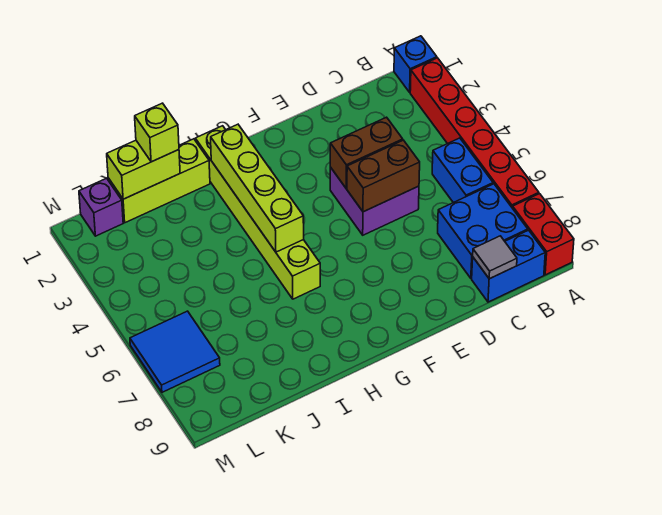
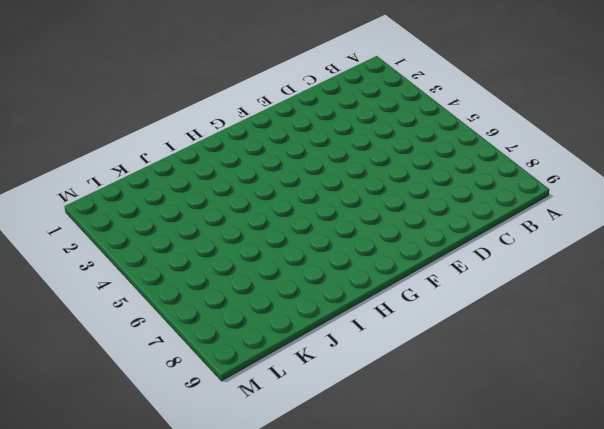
none -> blue 1x1 brick [394,36,437,92]
none -> red 1x6 brick [410,58,539,208]
none -> red 1x2 brick [513,194,574,275]

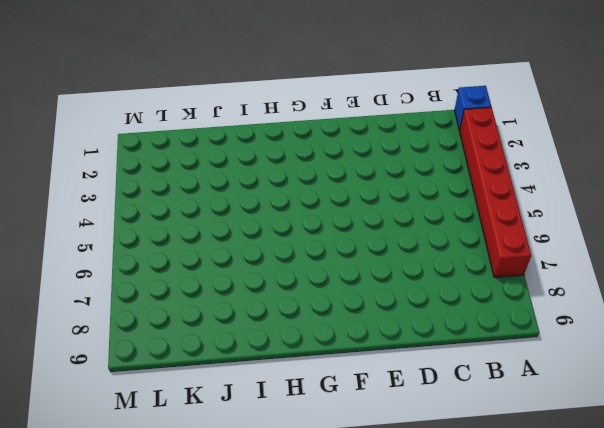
none -> red 1x2 brick [513,194,574,275]
none -> blue 1x2 brick [432,138,493,203]
none -> blue 2x2 brick [438,184,528,278]

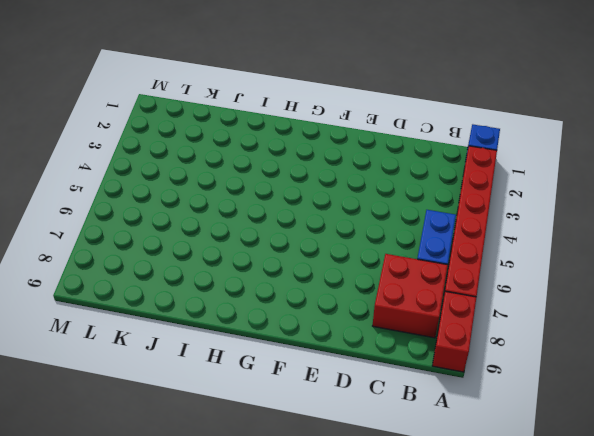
red 2x2 brick [373,254,448,338] -> blue 2x2 brick [438,184,528,278]
none -> blue 1x2 brick [472,230,545,302]
none -> purple 2x2 brick [330,167,419,235]
none -> lime 1x6 brick [195,126,320,299]

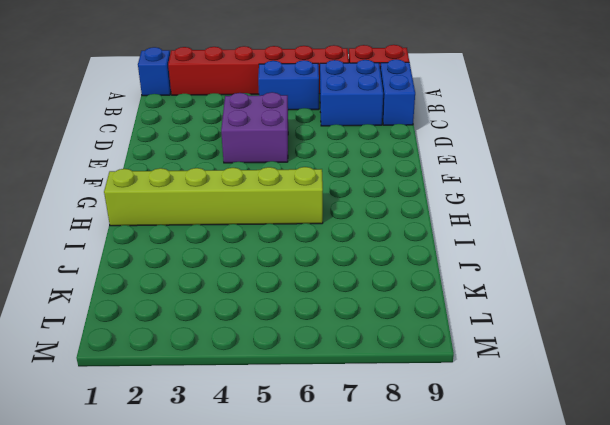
none -> lime 1x3 brick [108,139,210,223]
none -> purple 1x1 brick [79,178,123,236]
none -> blue 2x2 tile [130,311,220,392]

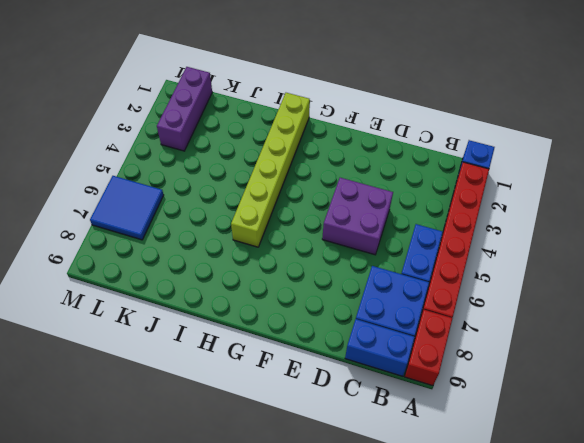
purple 1x3 brick [157,67,212,151] -> purple 1x1 brick [79,178,123,236]
none -> lime 1x3 brick [108,139,210,223]
none -> grey 1x1 tile [473,236,517,279]
none -> brown 1x2 brick [330,117,403,189]

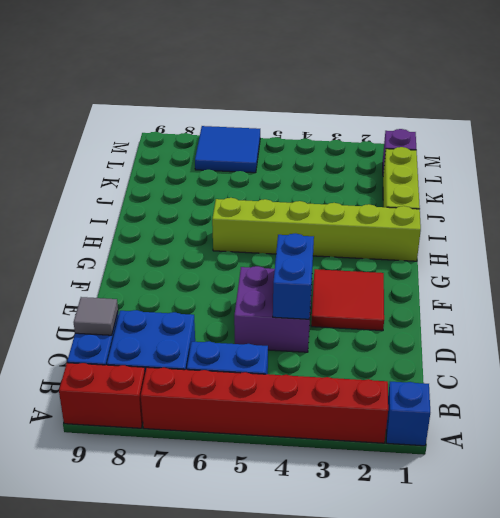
blue 1x2 brick [273,234,314,319] -> brown 1x2 brick [330,117,403,189]
red 2x2 tile [311,269,384,331] -> none
none -> brown 1x2 brick [347,140,420,212]
none -> lime 1x4 brick [211,124,304,252]
none -> lime 1x2 brick [107,140,180,199]

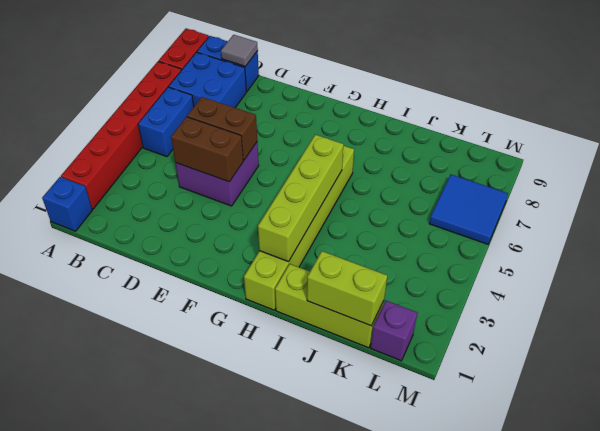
none -> lime 1x1 brick [135,103,179,162]

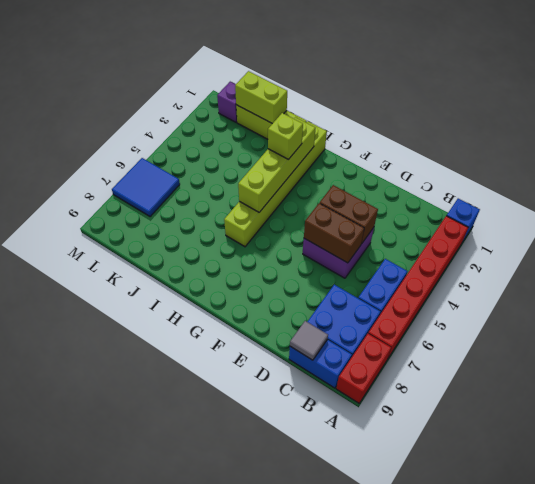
lime 1x1 brick [268,113,303,160] -> lime 1x1 brick moved to [135,103,179,162]

